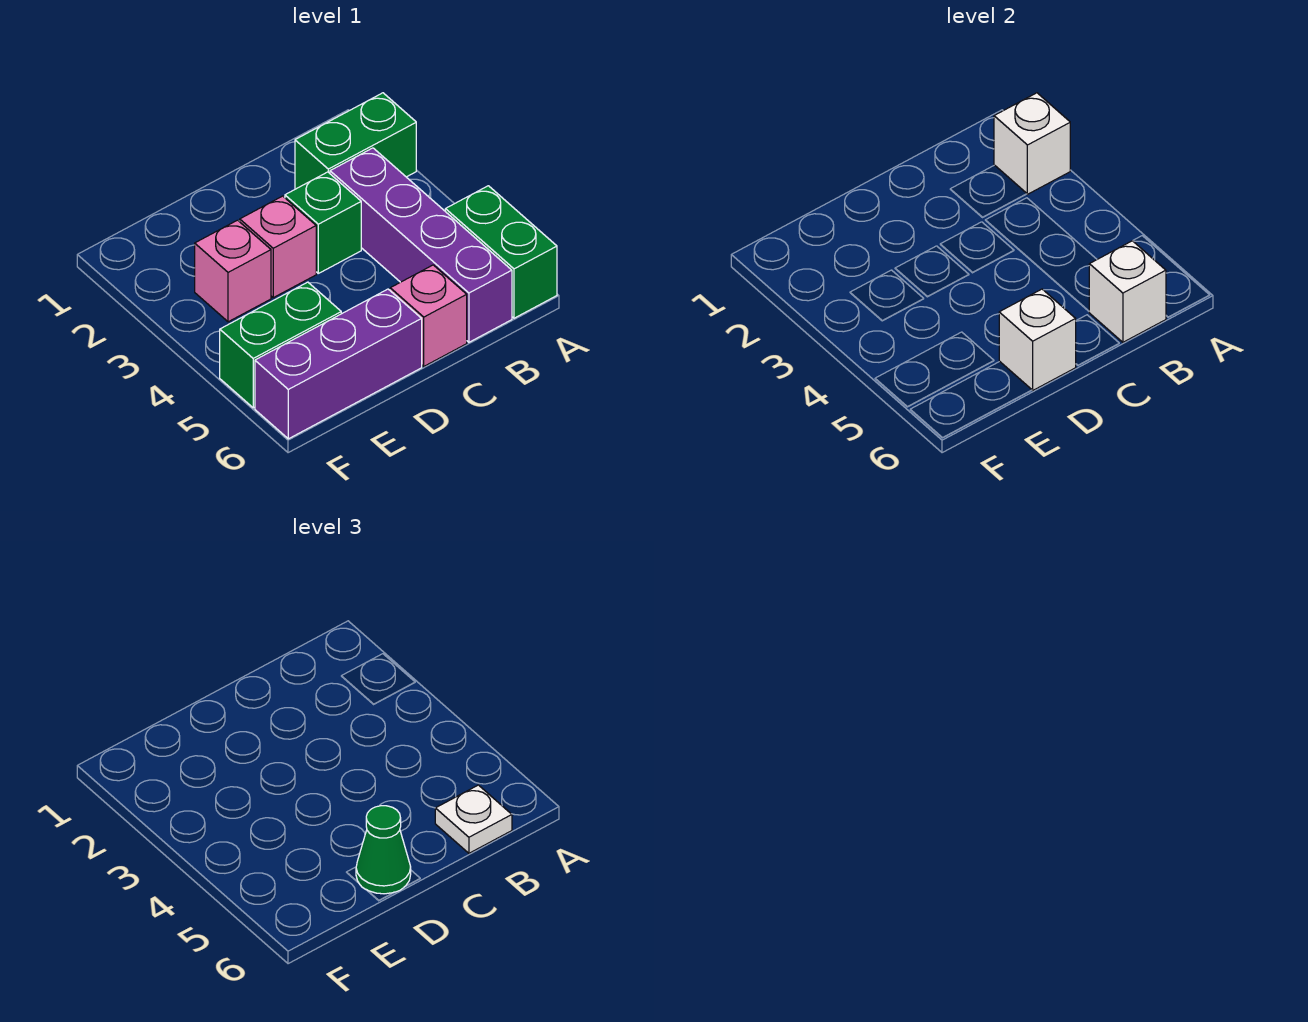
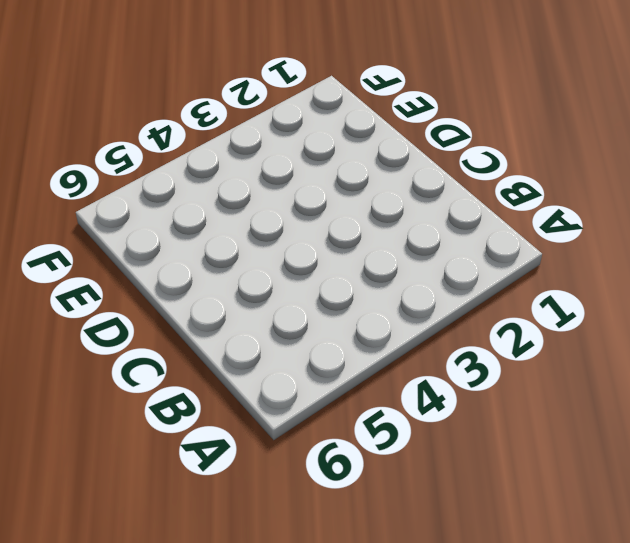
none -> green 1x2 brick [295,93,416,189]
none -> green 1x2 brick [445,186,557,318]
none -> purple 1x4 brick [330,148,512,342]

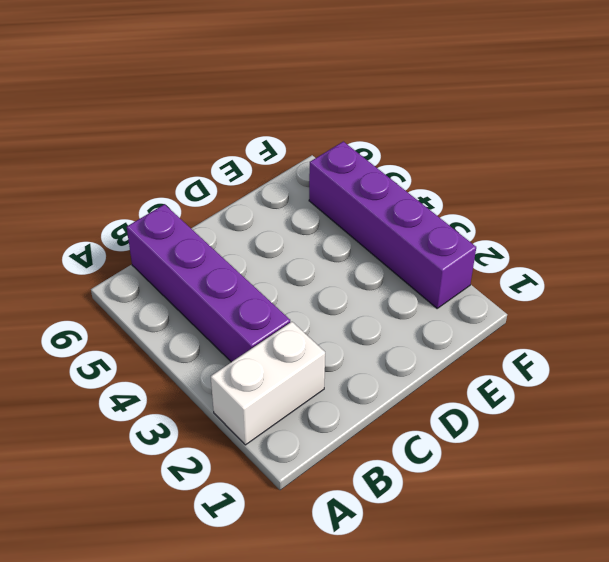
white 1x2 brick [211,322,325,445] -> green 1x2 brick [295,93,416,189]
purple 1x4 brick [309,141,476,308] -> green 1x2 brick [220,282,341,408]
none -> green 1x2 brick [445,186,557,318]
none -> green 1x1 brick [285,172,361,273]
none -> pink 1x1 brick [390,265,467,366]

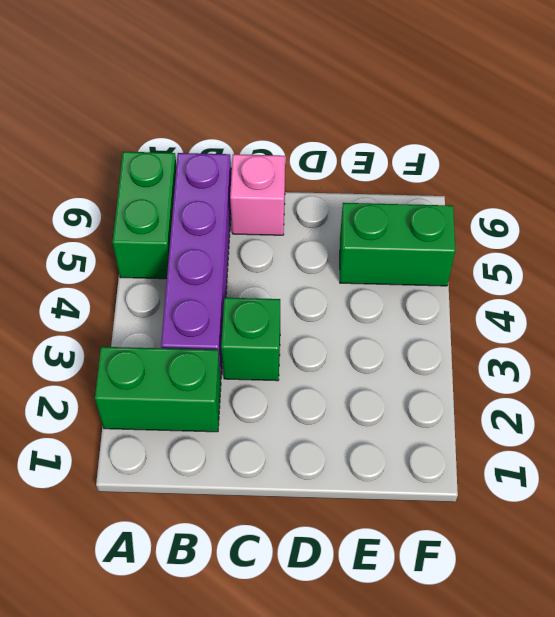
none -> pink 1x1 brick [240,196,316,298]
none -> purple 1x3 brick [255,289,422,439]
none -> pink 1x1 brick [195,220,271,322]

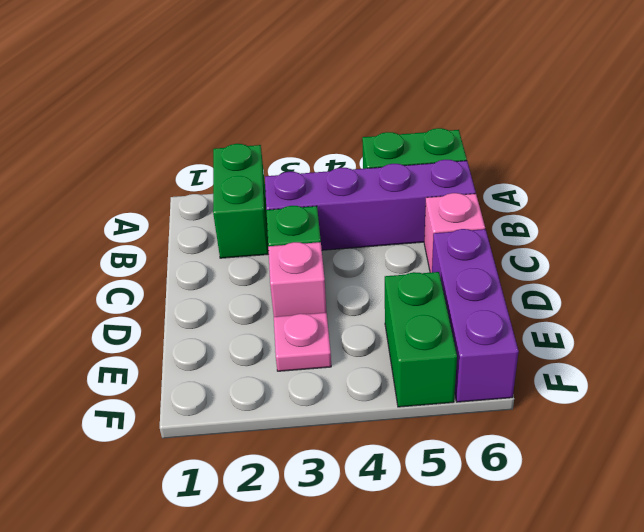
pink 1x1 plate [274,313,331,371] -> pink 1x1 brick [195,220,271,322]
none -> white 1x1 brick [994,93,1070,194]
none -> white 1x1 brick [1089,241,1166,342]
none -> white 1x1 brick [999,289,1076,390]

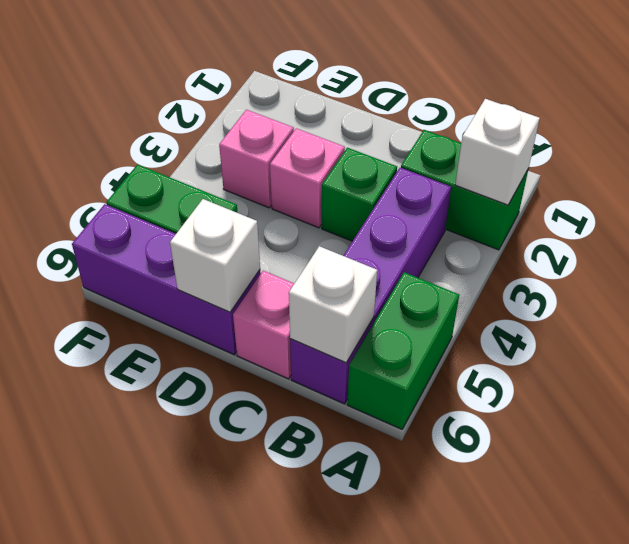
none -> white 1x1 plate [435,785,512,853]
none -> green 1x1 cone [356,806,411,894]

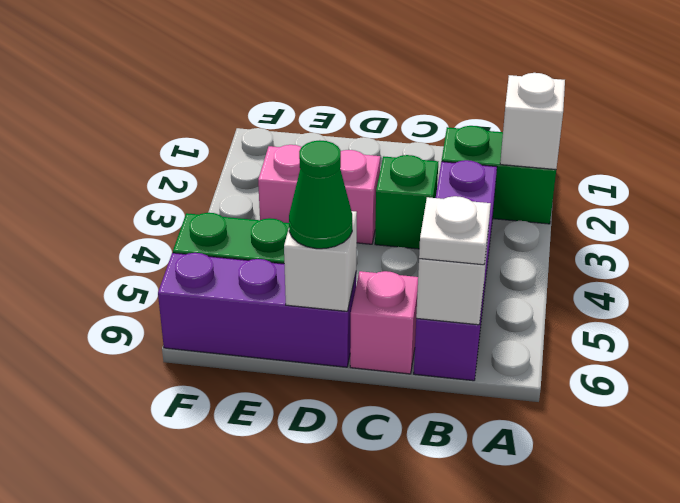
none -> green 1x2 brick [445,186,557,318]

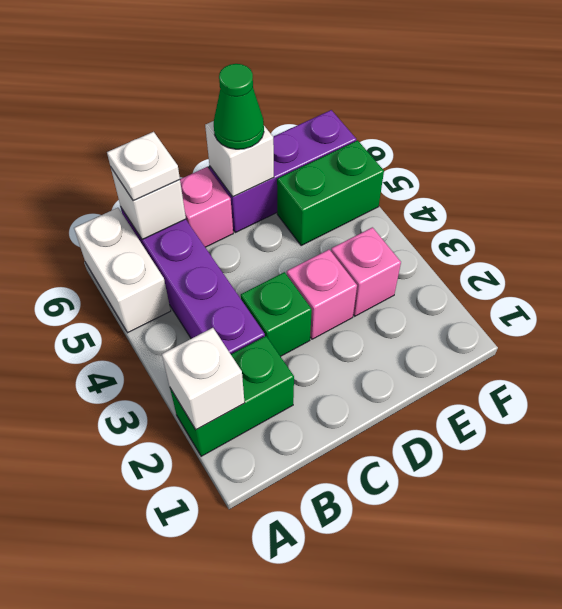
white 1x2 brick [74,208,171,333] -> green 1x2 brick [445,186,557,318]

